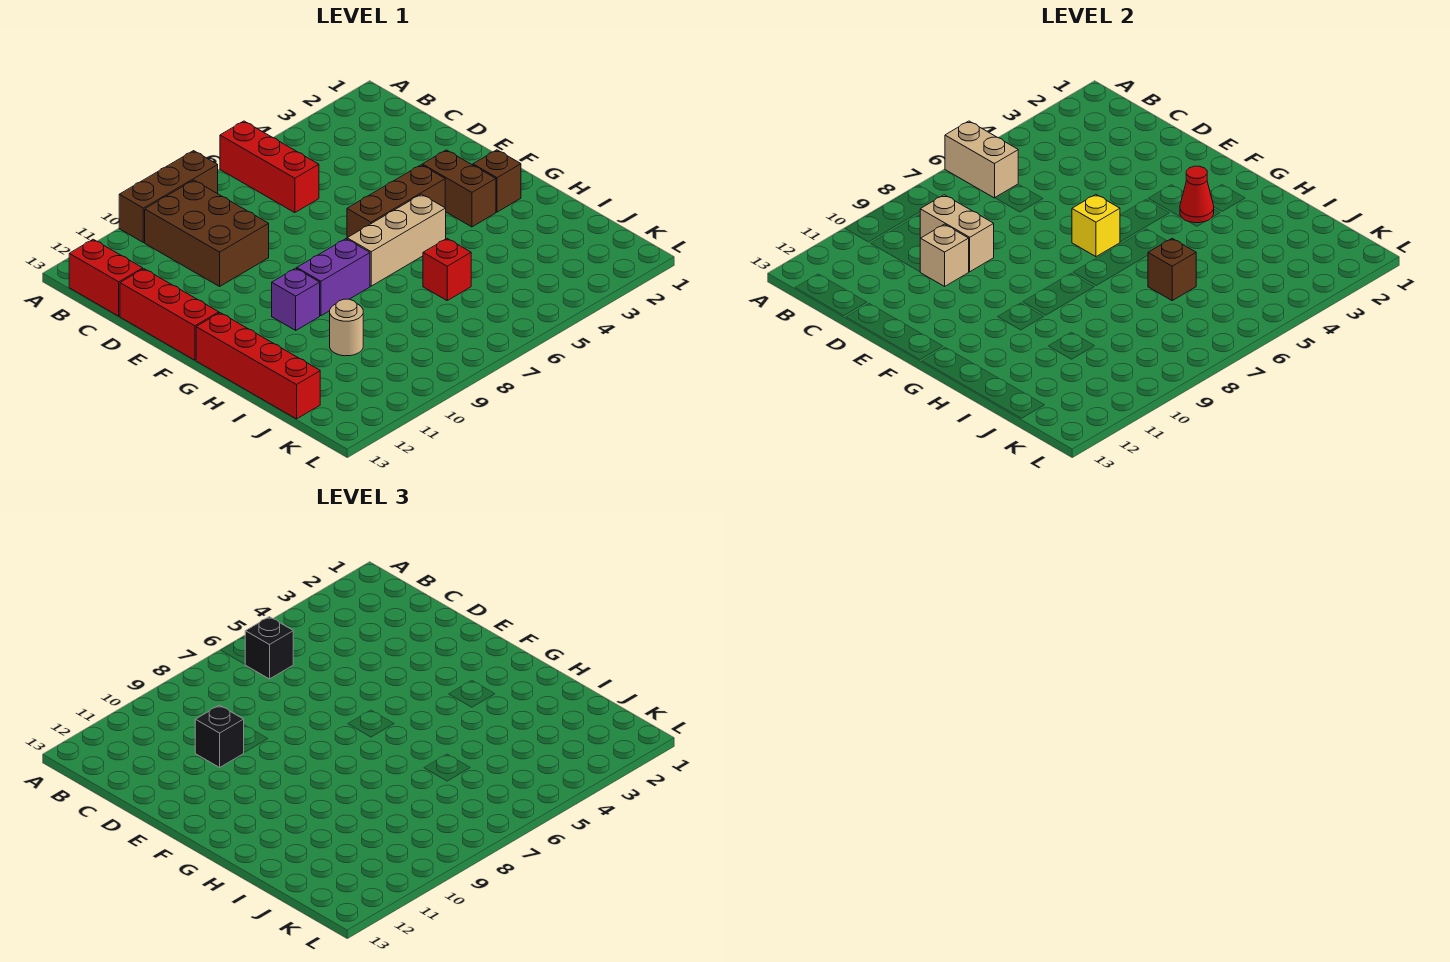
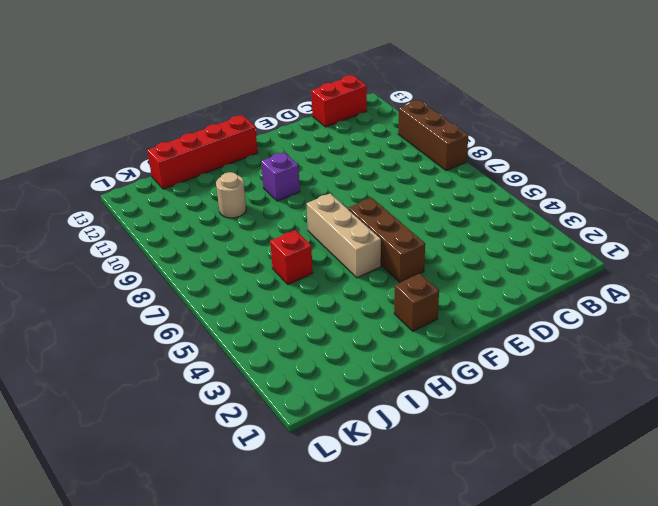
none -> red 1x3 brick [220,121,319,213]
none -> brown 2x3 brick [145,180,269,286]
none -> red 1x3 brick [120,269,219,360]

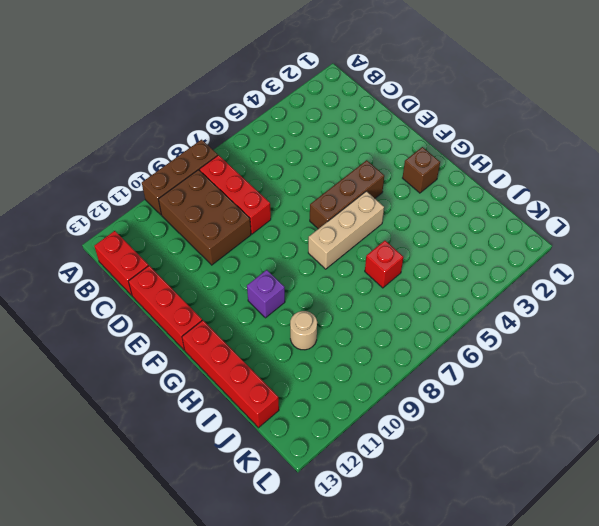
red 1x3 brick [199,155,271,234] -> red 1x3 brick moved to [220,121,319,213]
none -> brown 1x2 brick [422,150,496,227]
none -> purple 1x2 brick [297,239,370,316]
none -> tan 1x2 brick [945,121,1018,198]

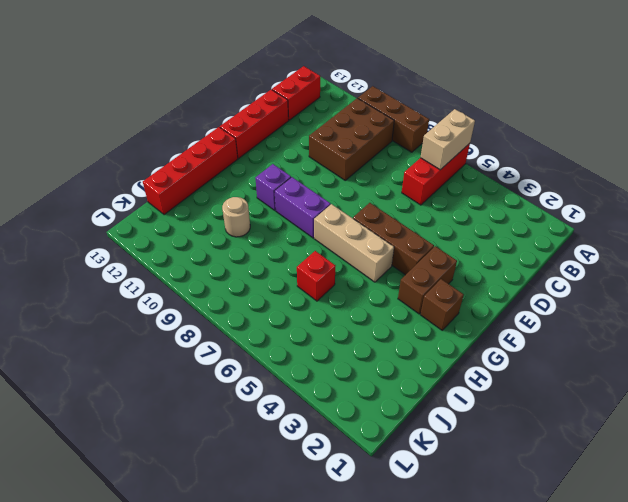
none -> tan 1x2 brick [920,195,994,272]
none -> tan 1x1 brick [920,224,969,286]
none -> yellow 1x1 brick [1072,194,1120,257]

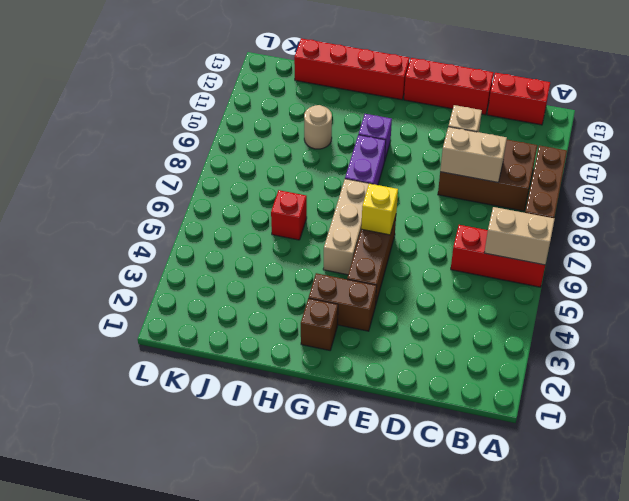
none -> red 1x1 cone [1180,166,1214,223]
none -> brown 1x1 brick [1148,239,1196,300]
none -> black 1x1 brick [245,617,293,679]

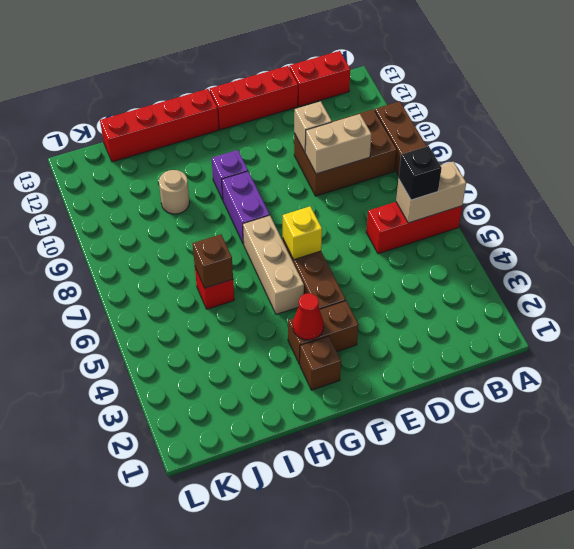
none -> black 1x1 brick [195,705,244,767]

